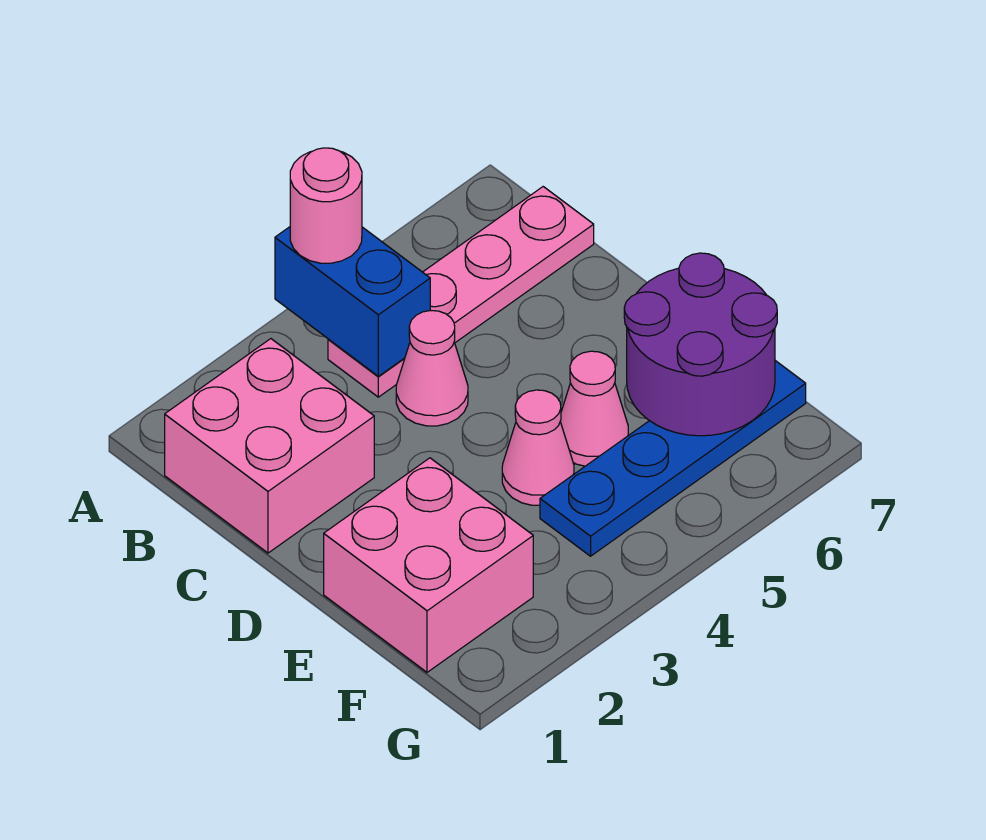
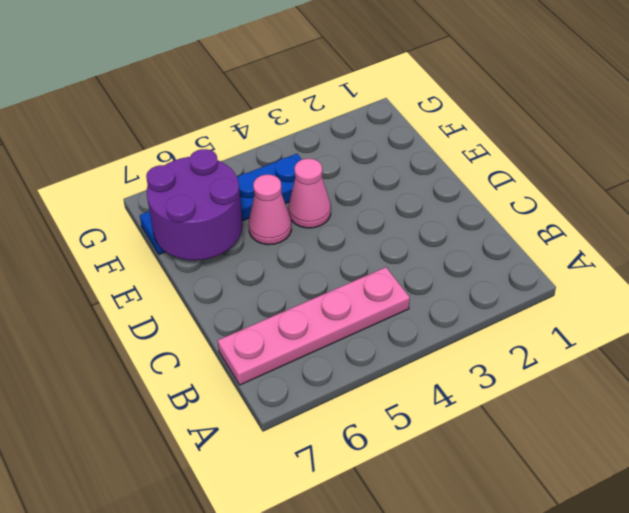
none -> pink 2x2 brick [165,339,374,553]
none -> pink 1x1 cone [396,310,468,426]

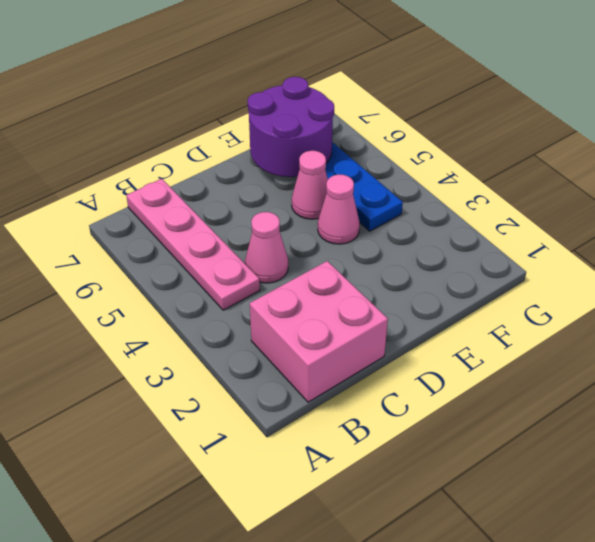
none -> pink 2x2 brick [324,458,533,672]
none -> blue 1x2 brick [275,227,430,376]

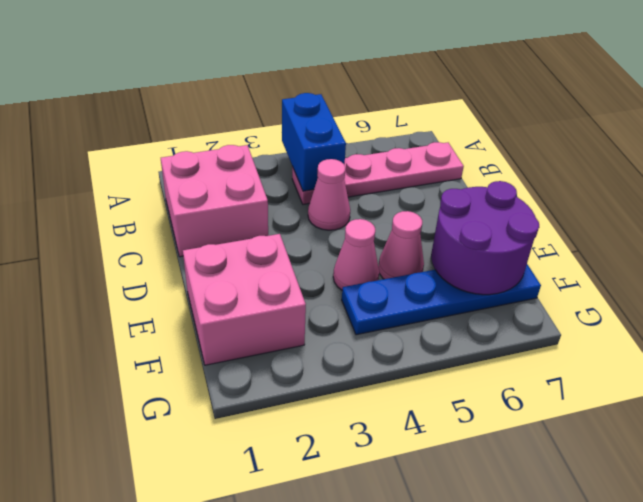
none -> pink 1x1 round brick [290,148,362,263]

